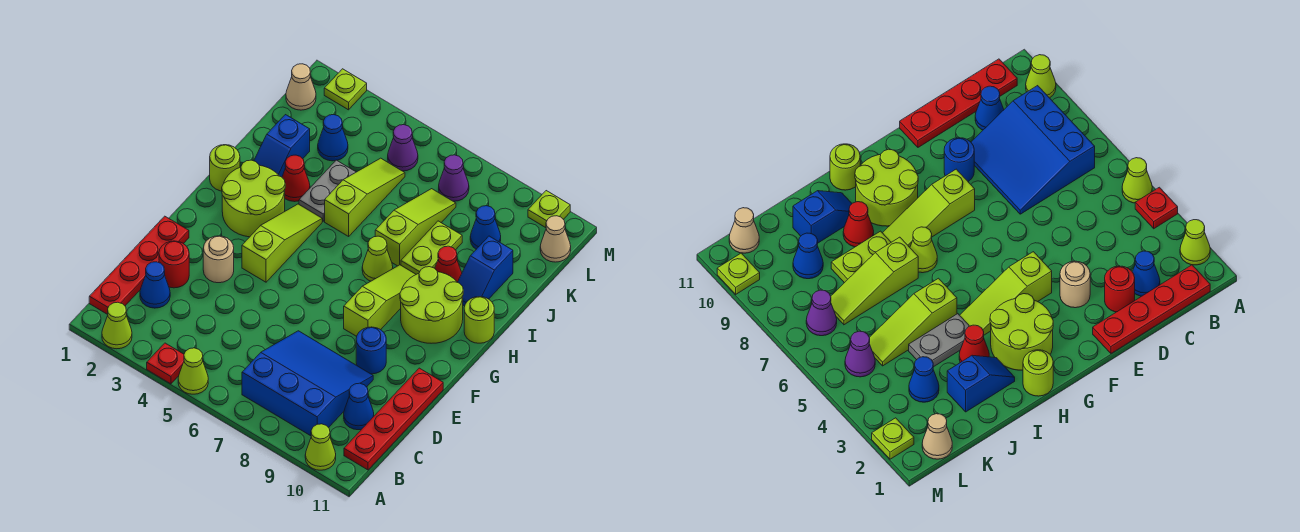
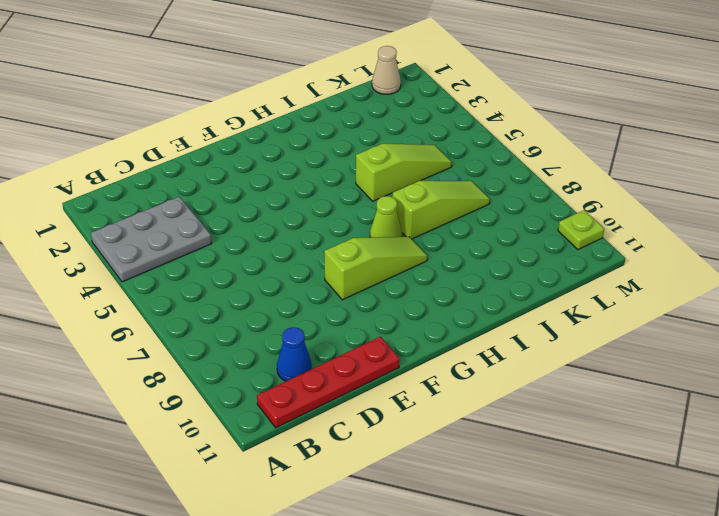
grey 2x3 plate [91,197,212,282] -> red 1x1 plate [147,343,184,384]
none -> lime 1x1 cone [102,302,132,349]
none -> lime 1x1 cone [178,348,208,394]
none -> lime 1x1 cone [305,424,336,470]
none -> red 1x4 plate [89,216,189,315]

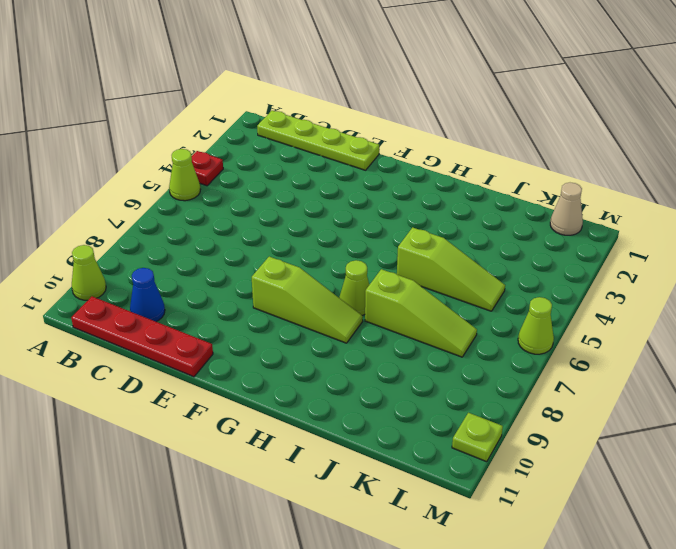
lime 1x4 plate [257,111,379,170] -> red 1x4 plate [89,216,189,315]
lime 1x1 cone [518,297,554,354] -> lime 1x1 cone moved to [102,302,132,349]
none -> blue 3x3 slope [242,331,373,436]
none -> blue 1x1 cone [140,262,170,308]
none -> red 1x1 round brick [159,241,189,288]
none -> tan 1x1 round brick [203,236,234,283]

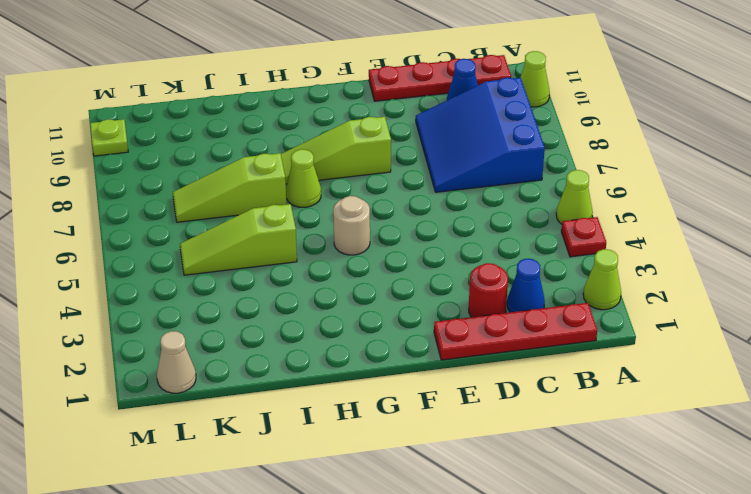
tan 1x1 round brick [333,196,370,255] -> tan 1x1 round brick moved to [203,236,234,283]
none -> blue 1x1 round brick [356,327,386,374]
none -> lime 1x3 slope [242,204,322,282]
none -> lime 2x2 round brick [222,160,285,237]
none -> lime 2x2 round brick [400,267,463,343]

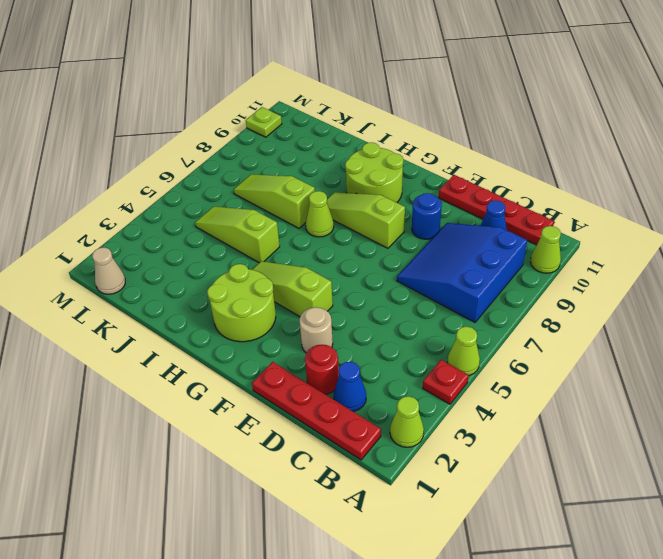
none -> lime 1x1 round brick [210,145,240,191]
none -> lime 1x1 round brick [464,297,494,343]
none -> blue 1x2 slope [254,115,310,177]
none -> red 1x1 cone [282,155,310,202]

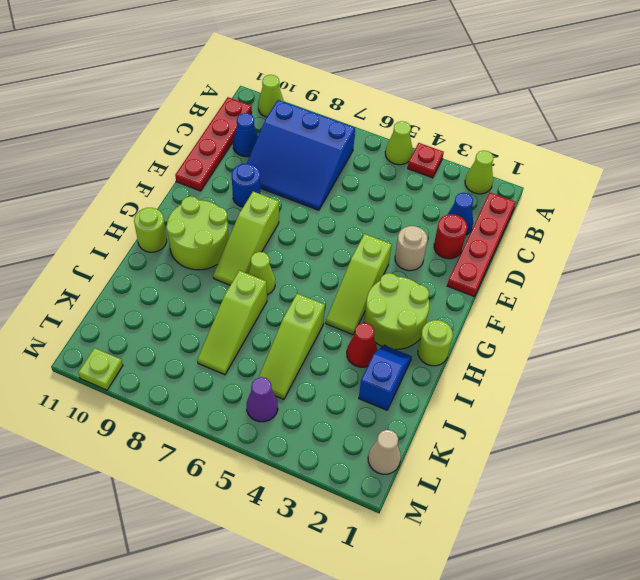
none -> grey 1x2 plate [299,160,356,221]
none -> lime 1x2 plate [401,221,462,274]
none -> red 1x1 cone [435,246,462,282]
none -> blue 1x2 slope [458,236,513,306]

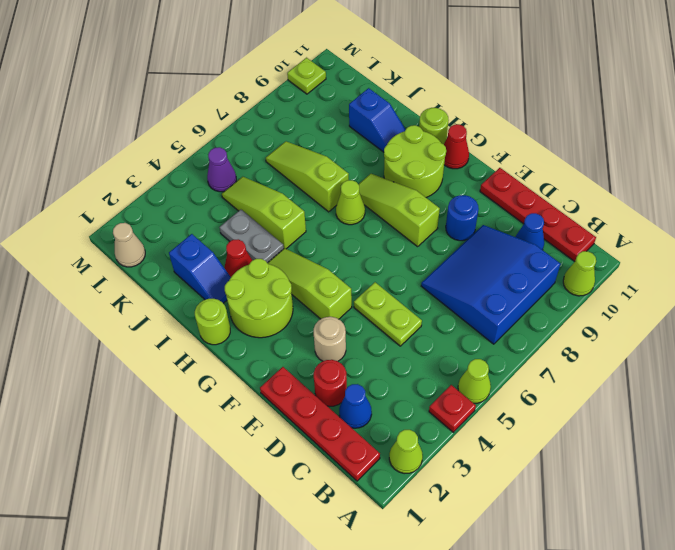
lime 1x2 plate [354,282,422,346] -> lime 1x2 plate moved to [401,221,462,274]
red 1x1 cone [444,124,469,169] -> red 1x1 cone moved to [435,246,462,282]
none -> blue 1x1 cone [318,115,348,161]
none -> blue 1x1 cone [470,206,501,249]
none -> purple 1x1 cone [439,155,469,201]
none -> tan 1x1 cone [540,216,571,262]

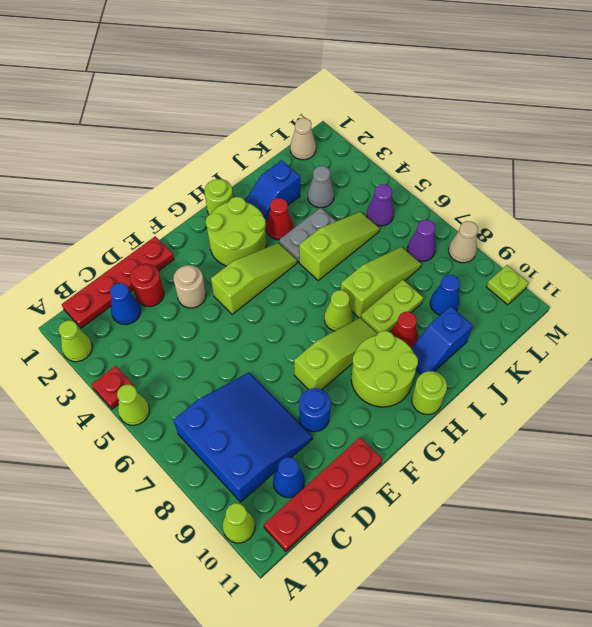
grey 1x1 cone [308,166,334,208] -> blue 1x1 cone [318,115,348,161]
tan 1x1 cone [449,221,478,263] -> tan 1x1 cone moved to [540,216,571,262]
none -> lime 1x1 plate [324,69,367,110]

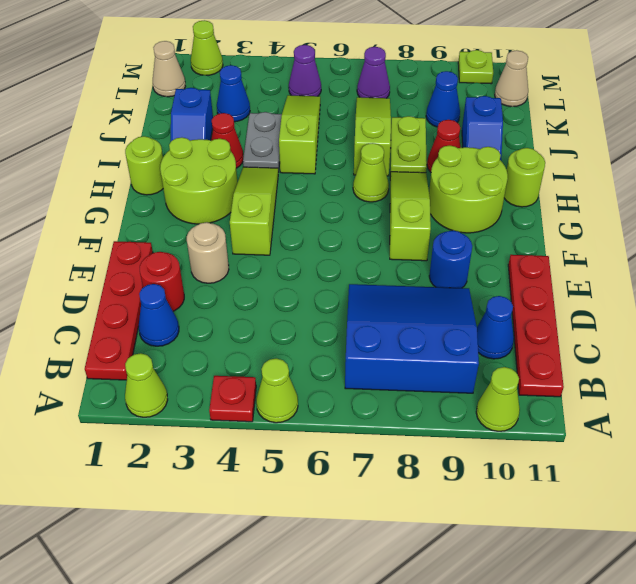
lime 1x1 cone [191,20,223,75] -> lime 1x1 plate [324,69,367,110]

